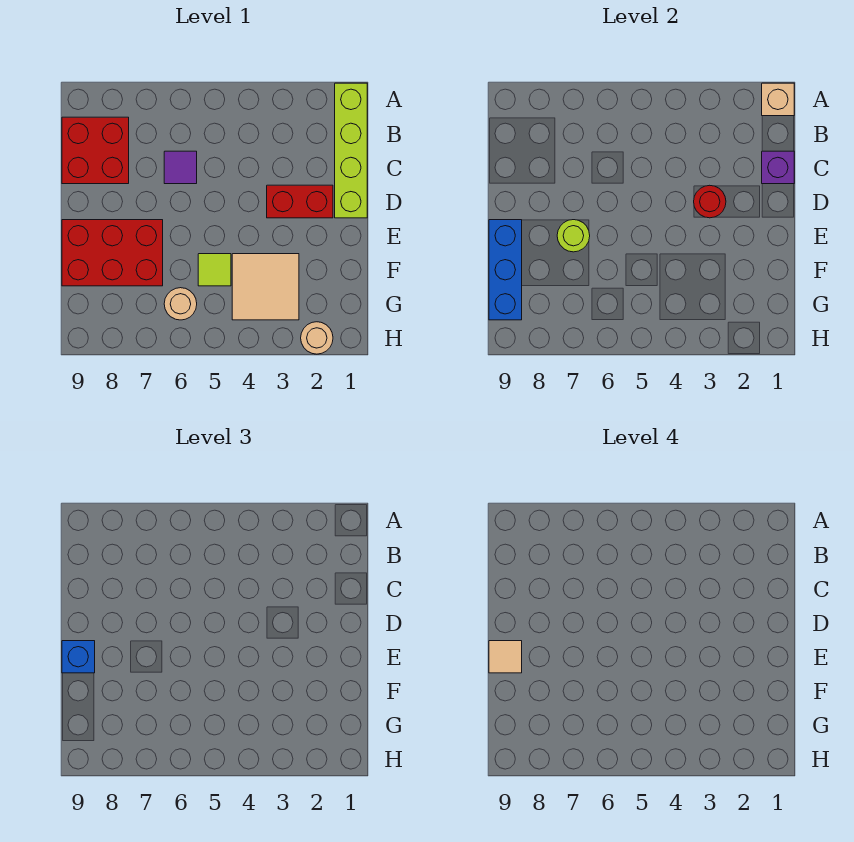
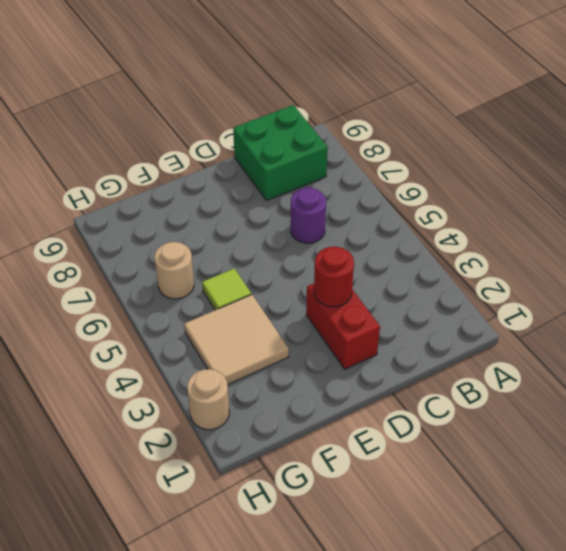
green 2x2 brick [233,105,328,200] -> red 2x2 brick [62,117,129,184]
purple 1x1 round brick [291,187,326,243] -> purple 1x1 tile [164,151,197,184]
none -> lime 1x4 brick [335,83,367,218]
none -> red 2x3 brick [62,220,163,286]
none -> tan 1x1 brick [762,83,794,116]

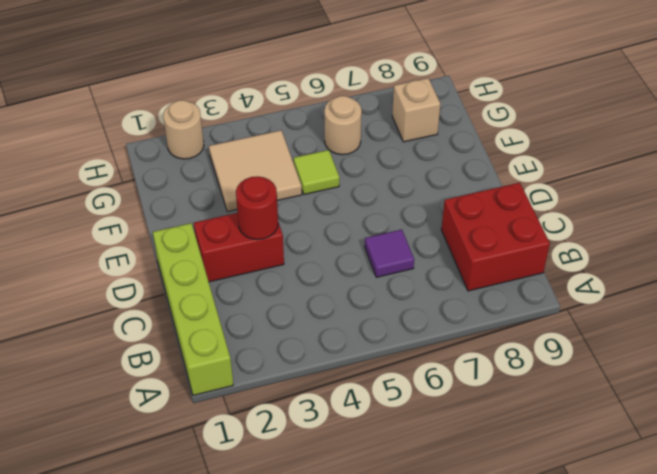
tan 1x1 brick [392,78,440,142] -> tan 1x1 brick moved to [762,83,794,116]
none -> red 2x3 brick [62,220,163,286]
none -> purple 1x1 brick [762,151,794,184]
none -> lime 1x1 round brick [557,220,590,252]

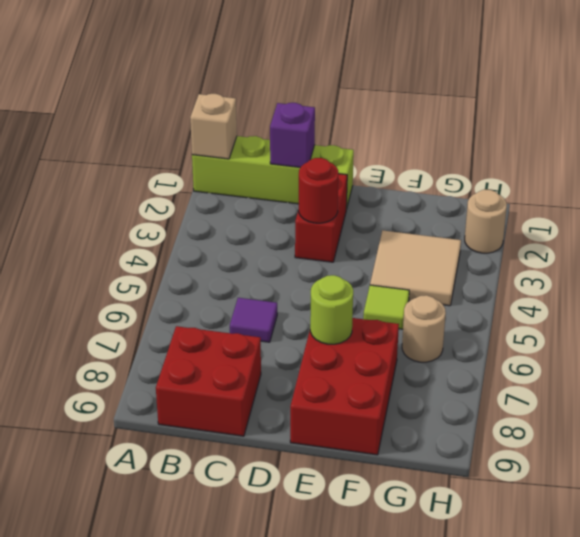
none -> blue 1x3 brick [489,220,522,320]
none -> blue 1x1 brick [62,641,95,673]
none -> tan 1x1 tile [489,641,522,673]

